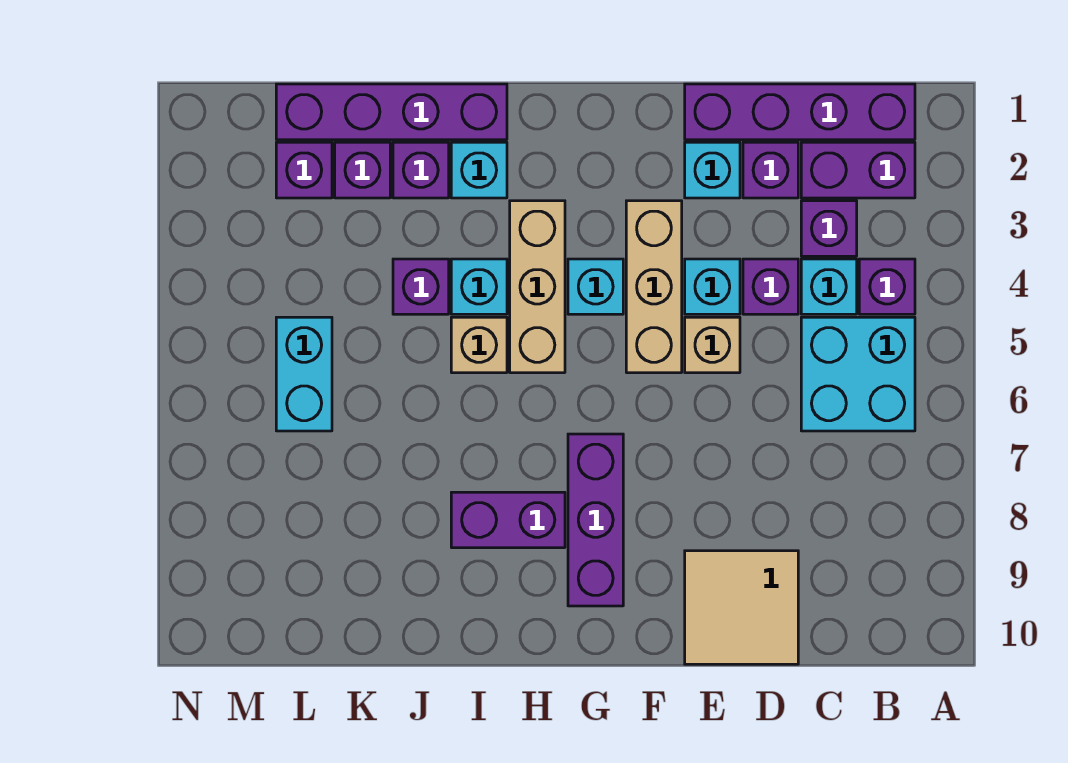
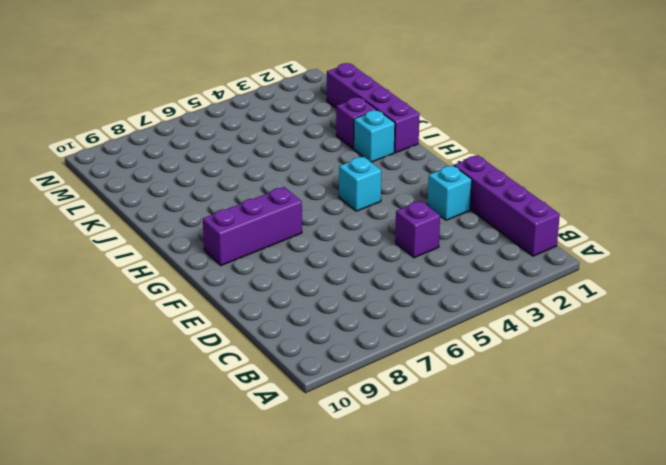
none -> purple 1x2 brick [801,142,915,198]
none -> purple 1x1 brick [859,259,915,314]
none -> cyan 2x2 brick [801,317,915,431]

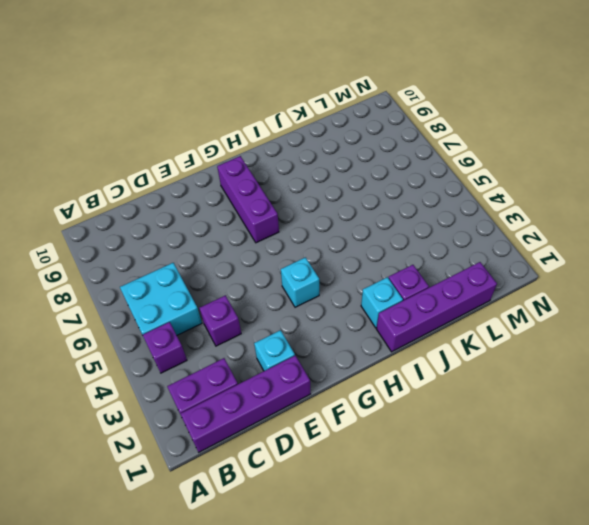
none -> purple 1x1 brick [801,201,857,256]
none -> cyan 1x1 brick [801,259,857,314]
none -> purple 1x1 brick [743,142,798,198]

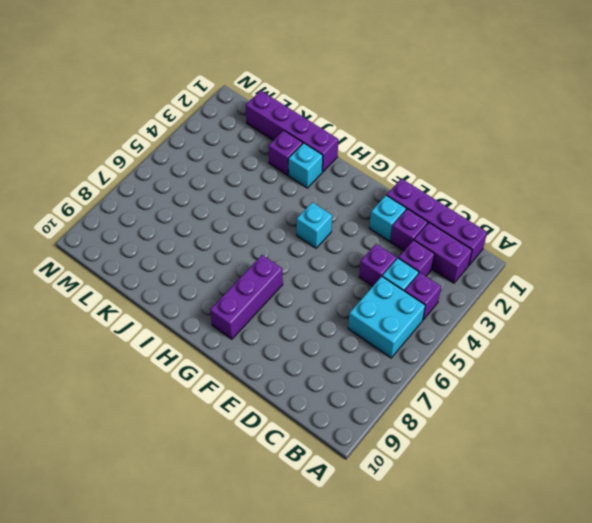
none -> tan 2x2 tile [685,551,798,664]
none -> cyan 1x1 brick [685,259,740,314]
none -> tan 1x1 brick [685,317,740,373]

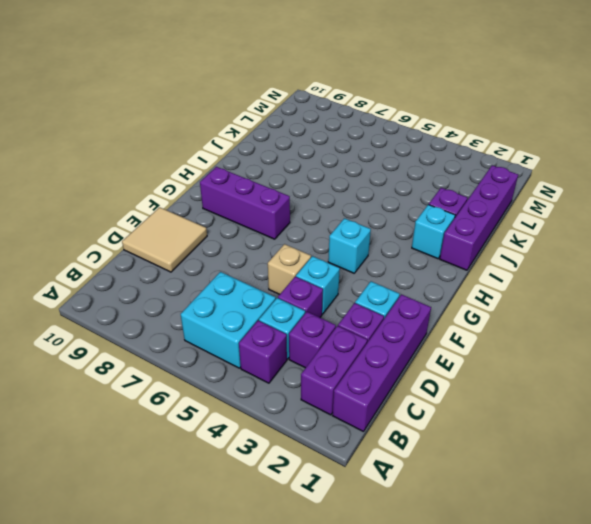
none -> tan 1x3 brick [626,201,682,373]
none -> tan 1x3 brick [510,201,565,373]
none -> purple 1x2 brick [451,492,565,548]

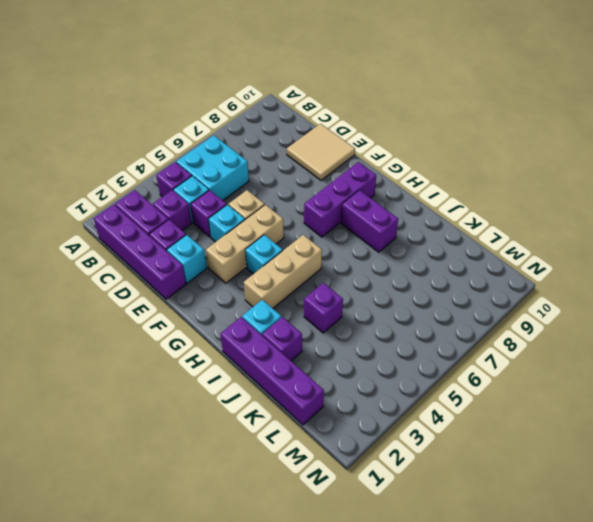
none -> cyan 1x1 brick [451,259,507,314]
none -> tan 1x1 brick [451,317,507,373]
none -> purple 1x1 brick [335,142,390,198]

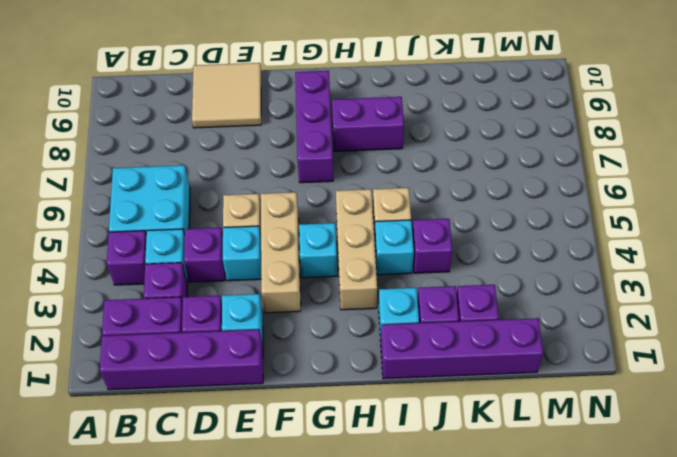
none -> purple 1x1 brick [276,142,332,198]
none -> cyan 1x2 brick [276,317,332,431]

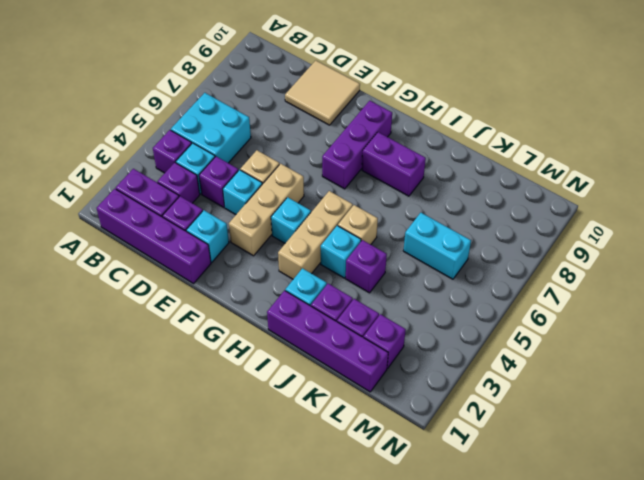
cyan 1x2 brick [403,213,471,279] -> cyan 1x2 brick turned to [276,317,332,431]

